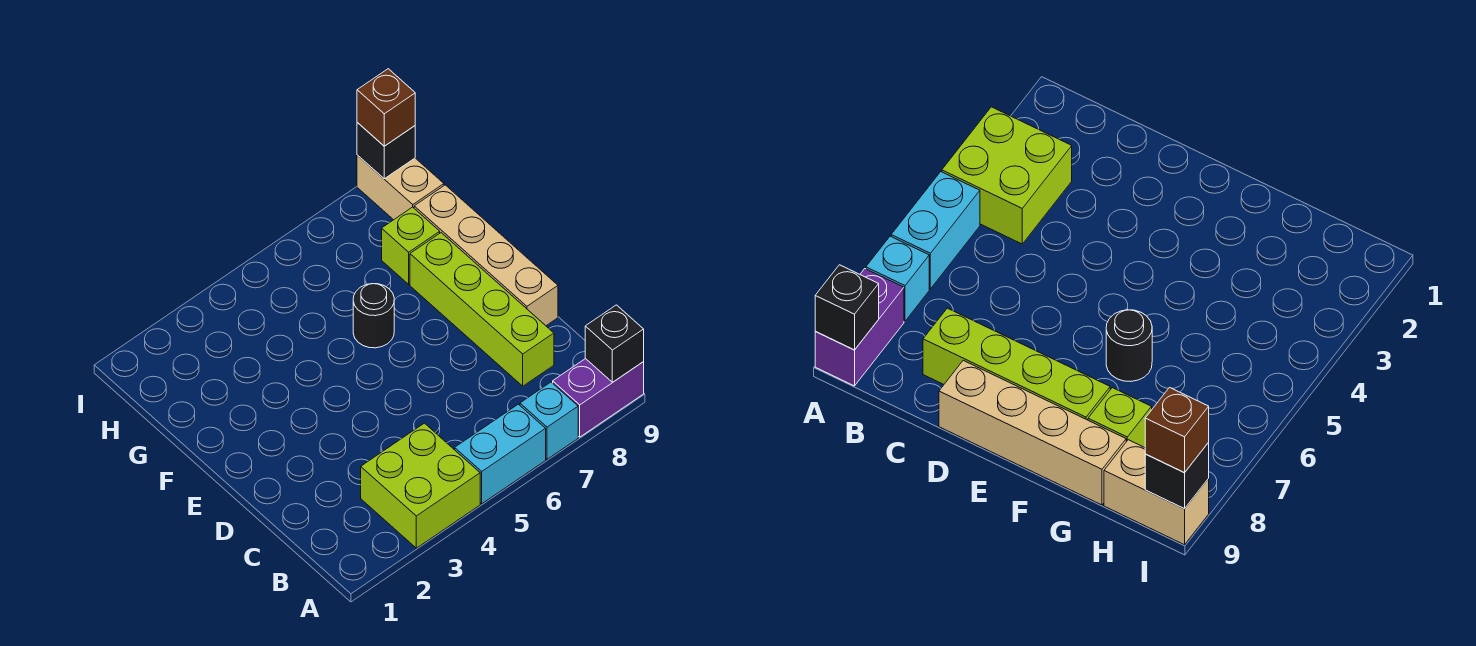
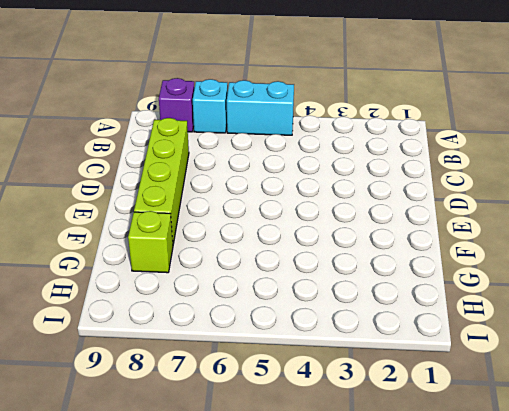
purple 1x1 brick [159,78,195,132] -> purple 1x2 brick [553,358,644,437]
none -> lime 2x2 brick [361,423,480,548]
none -> tan 1x4 brick [414,185,558,326]
none -> black 1x1 round brick [353,284,394,348]

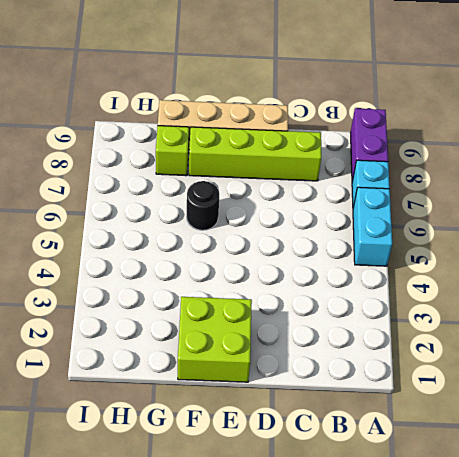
lime 2x2 brick [178,297,252,382] -> lime 2x2 brick moved to [361,423,480,548]
none -> tan 1x2 brick [357,155,444,220]
none -> black 1x1 brick [585,305,644,383]
none -> black 1x1 brick [357,123,415,179]

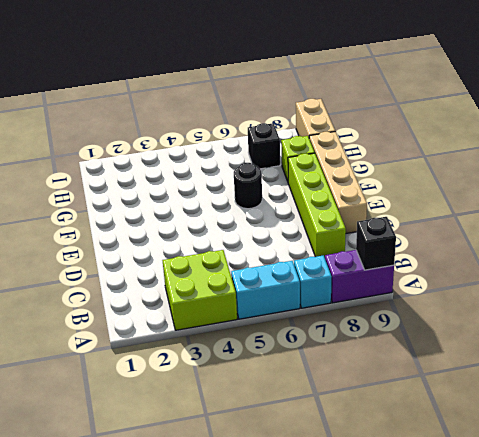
black 1x1 brick [248,123,280,169] -> black 1x1 brick moved to [357,123,415,179]
none -> brown 1x1 brick [357,69,415,146]

